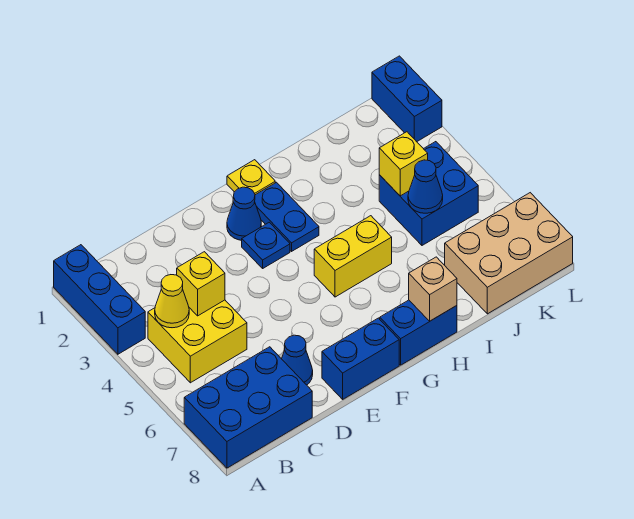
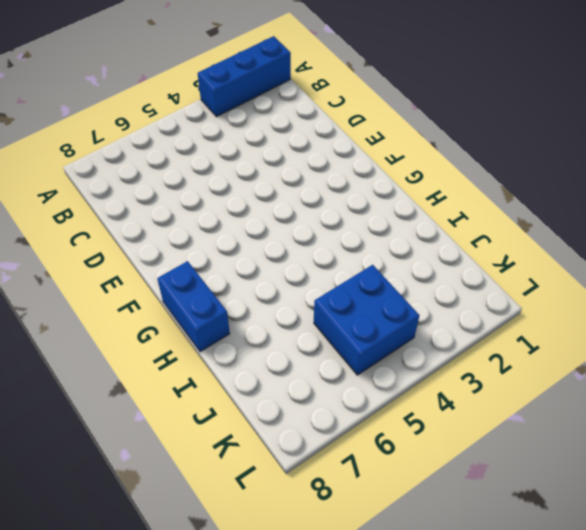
none -> blue 2x3 brick [184,347,312,468]
none -> yellow 2x2 brick [148,300,247,383]
none -> blue 1x1 cone [282,335,313,385]

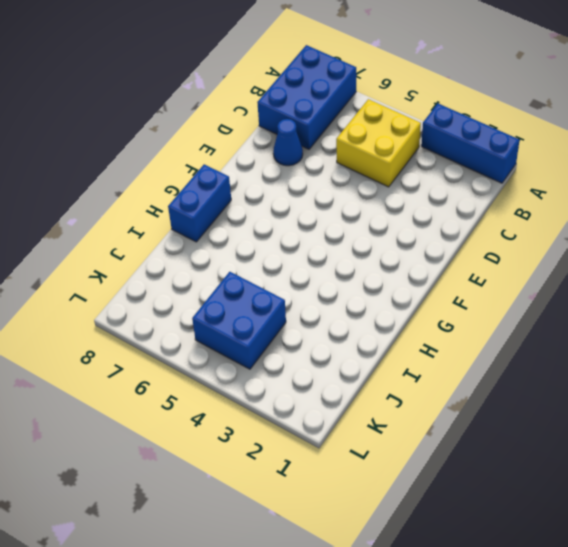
none -> blue 1x2 brick [322,318,399,399]
none -> blue 1x1 cone [227,187,261,240]
none -> blue 1x1 plate [242,222,290,268]

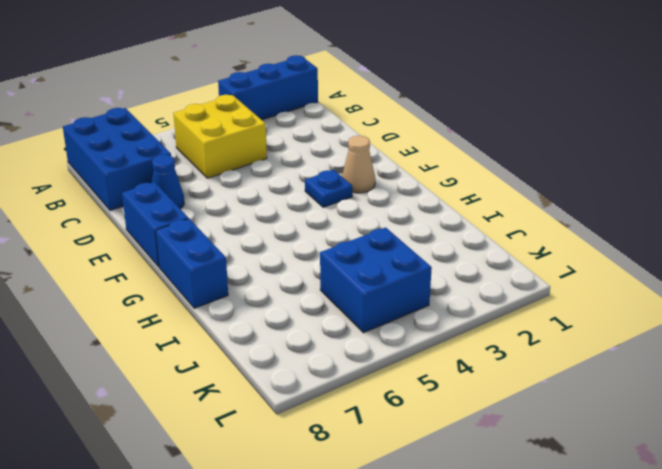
tan 1x1 cone [342,136,375,193] -> blue 1x1 cone [227,187,261,240]
none -> yellow 1x1 plate [227,160,275,195]
none -> blue 1x2 plate [255,182,319,251]
none -> yellow 1x2 brick [314,216,392,297]

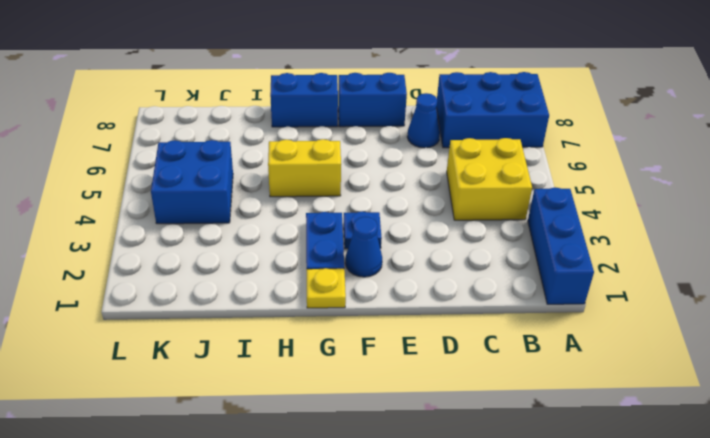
none -> tan 2x3 brick [445,193,573,314]
none -> blue 1x2 brick [372,56,442,142]
none -> yellow 1x1 cone [155,275,189,328]

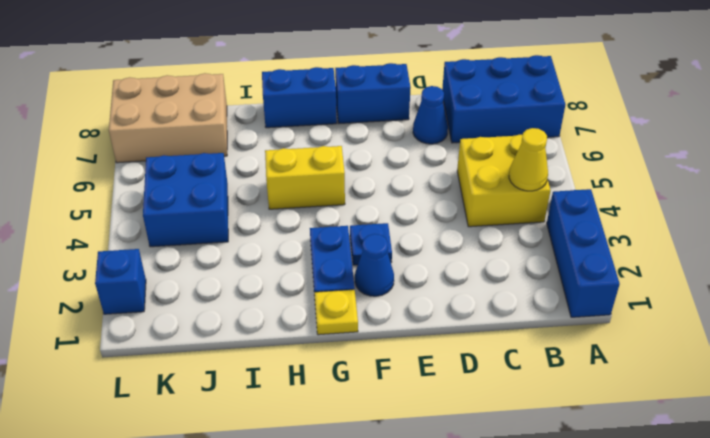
blue 1x1 brick [95,249,146,314] -> blue 1x2 brick [372,56,442,142]
none -> yellow 1x1 brick [177,252,225,316]
none -> tan 1x1 brick [409,257,457,321]
none -> yellow 1x1 brick [379,132,428,196]

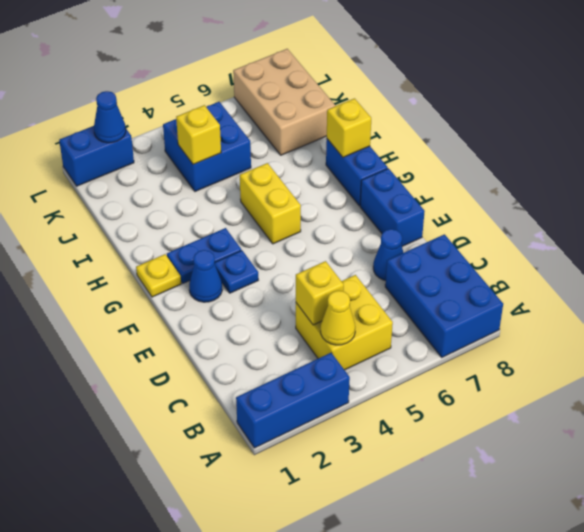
yellow 1x1 brick [327,99,371,157] -> tan 1x1 brick [409,257,457,321]
blue 1x1 cone [94,91,126,143] -> blue 1x1 cone moved to [408,160,443,213]

